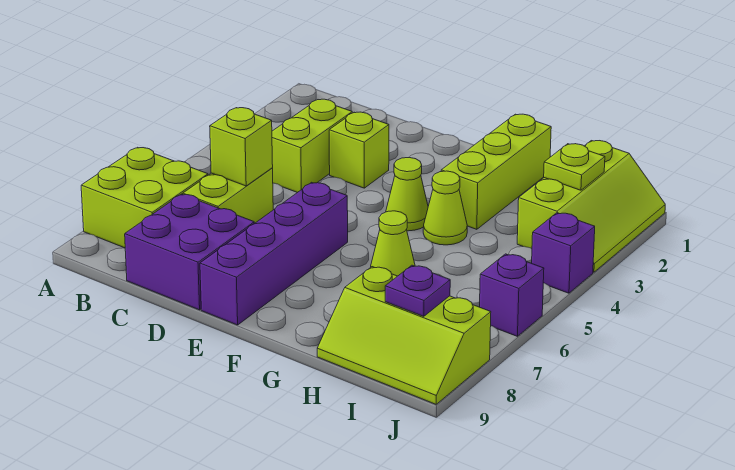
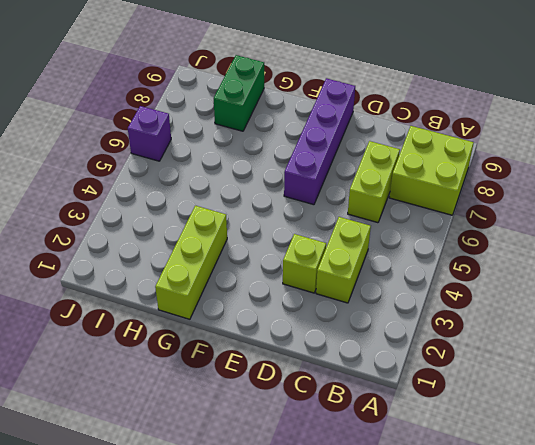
green 1x2 brick [214,55,264,131] -> lime 2x3 slope [317,267,491,404]
none -> purple 2x2 brick [125,194,254,310]
none -> lime 1x1 cone [386,158,428,231]
none -> lime 1x1 cone [423,171,467,245]

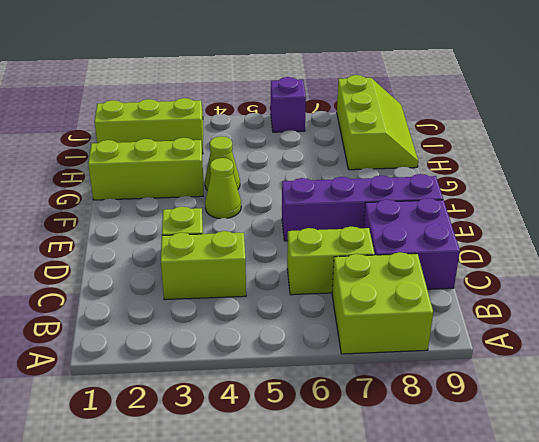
none -> lime 1x1 cone [371,211,415,276]
none -> purple 1x1 brick [532,213,595,293]
none -> lime 1x1 brick [210,108,273,186]

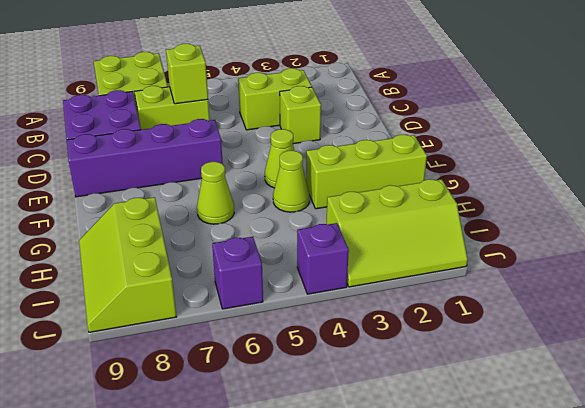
none -> lime 1x1 plate [544,144,605,190]
none -> purple 1x1 plate [385,265,450,316]

